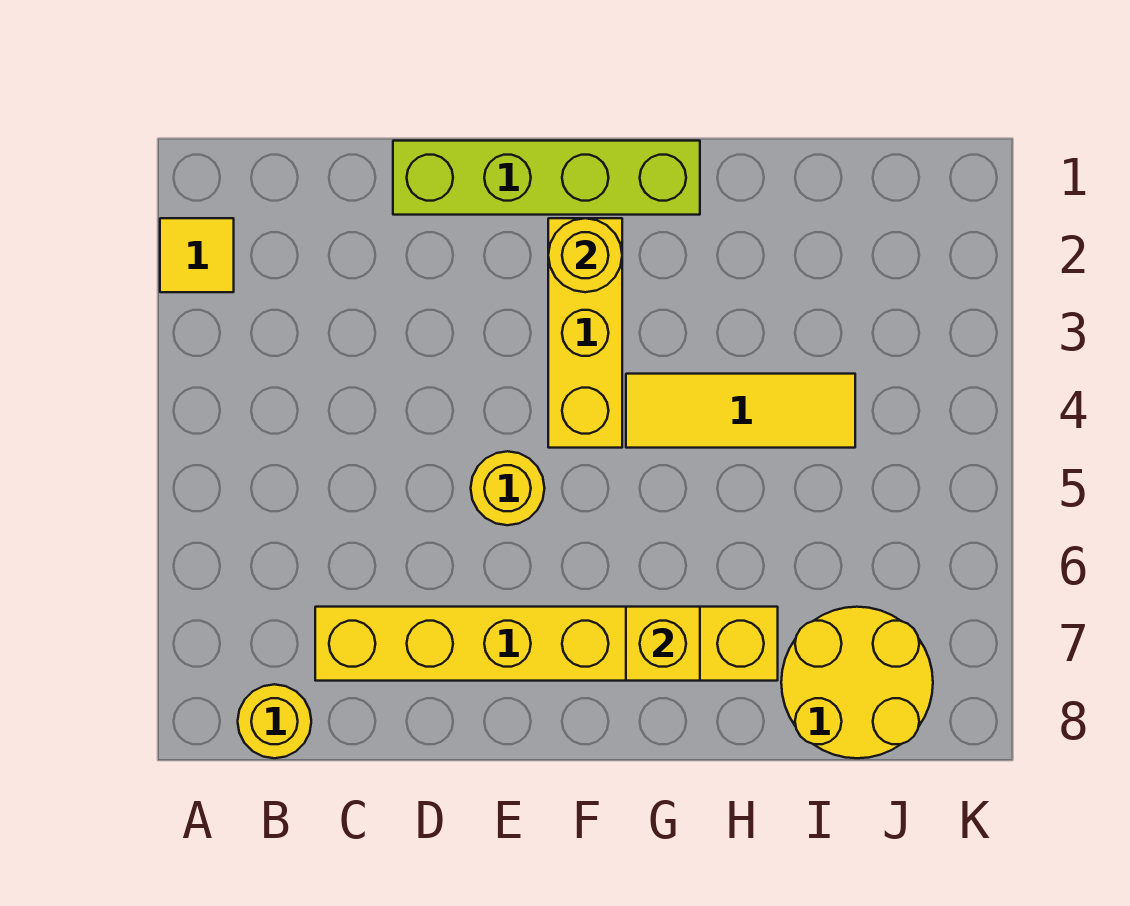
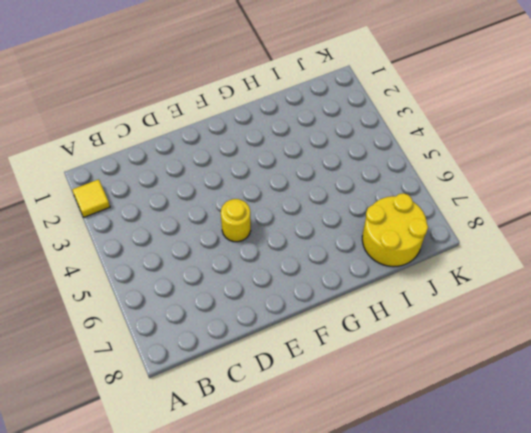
none -> yellow 1x1 round brick [238,684,311,758]
none -> yellow 1x6 brick [315,607,778,681]

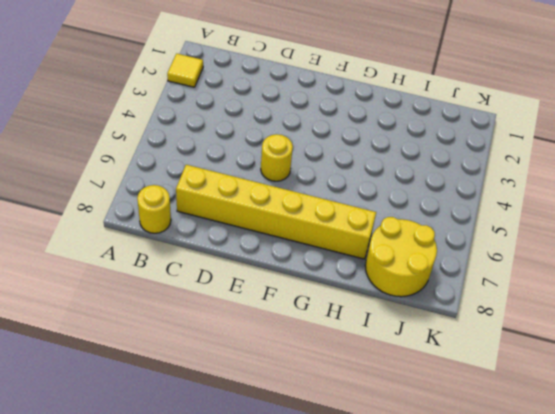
none -> lime 1x4 brick [393,141,700,215]
none -> yellow 1x3 brick [548,218,622,448]

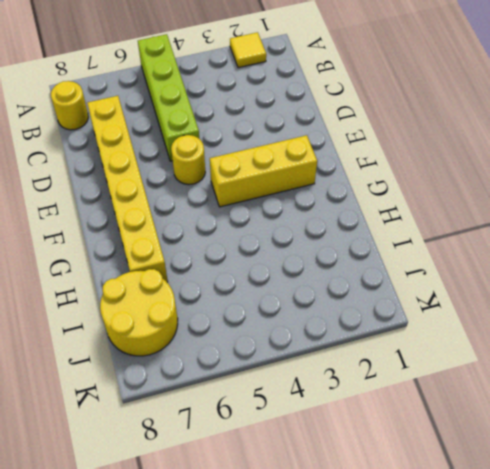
lime 1x4 brick [138,34,199,161] -> lime 1x4 brick moved to [393,141,700,215]
none -> yellow 1x3 tile [626,374,855,448]
none -> yellow 1x1 round brick [548,218,622,292]

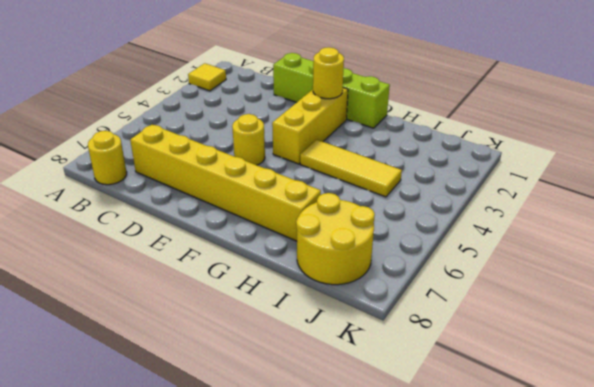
none -> yellow 1x1 brick [626,607,700,681]

